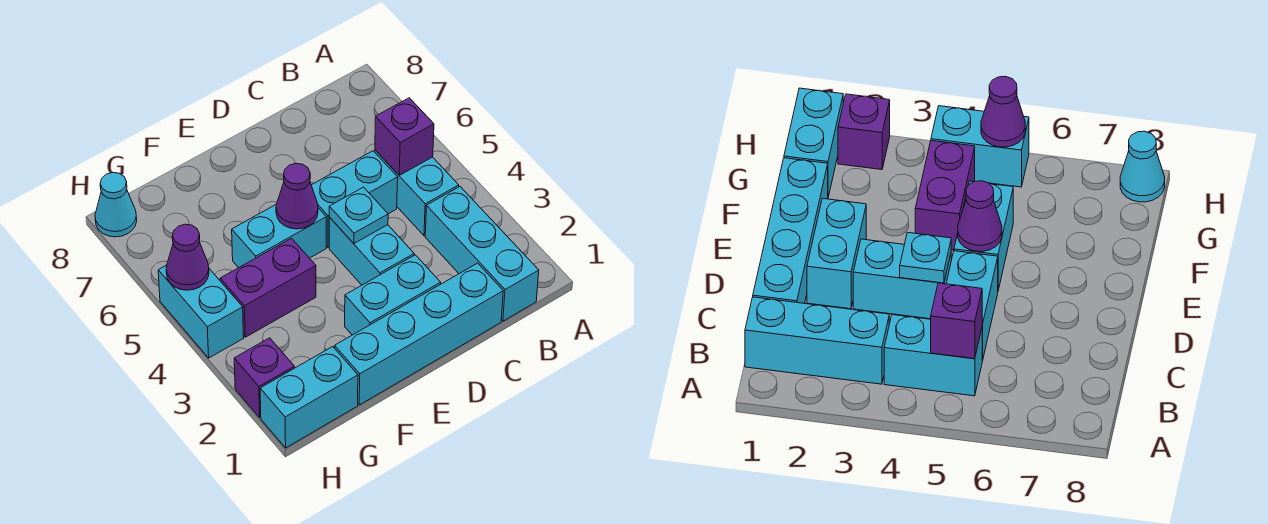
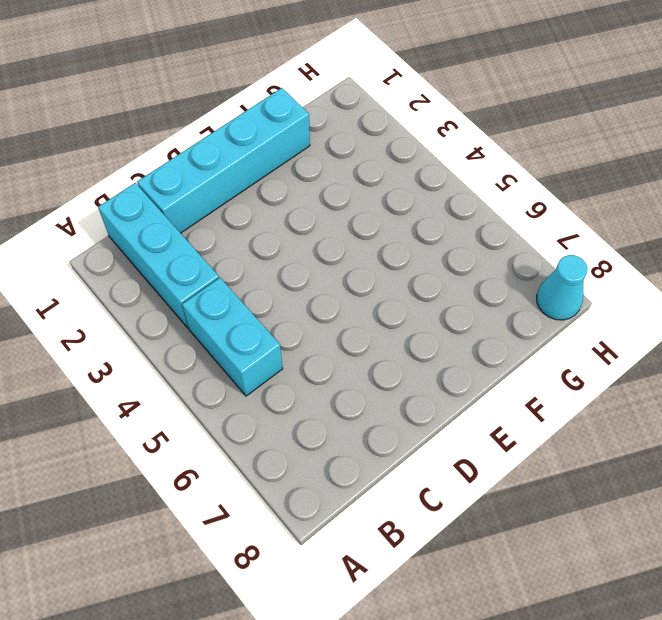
none -> cyan 1x2 brick [311,151,398,248]
none -> cyan 1x2 brick [345,255,441,335]
none -> cyan 1x2 brick [329,217,414,285]

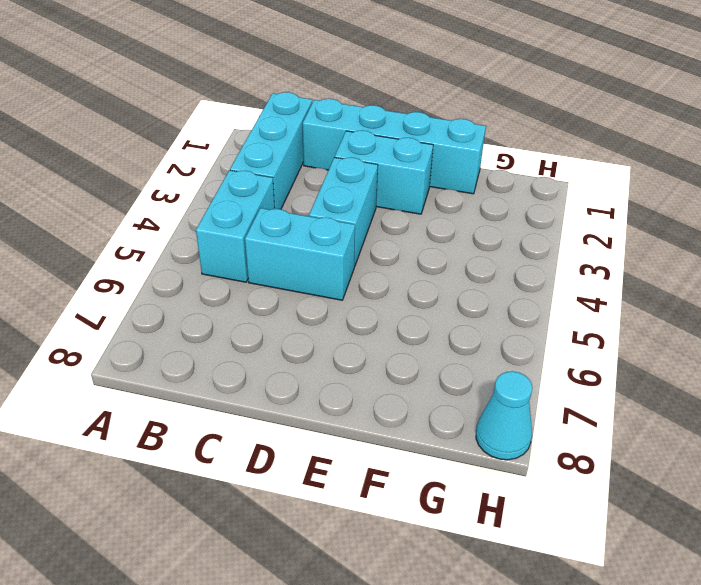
none -> cyan 1x2 brick [232,204,326,268]
none -> purple 1x2 brick [220,238,316,337]
none -> cyan 1x2 brick [260,347,358,448]

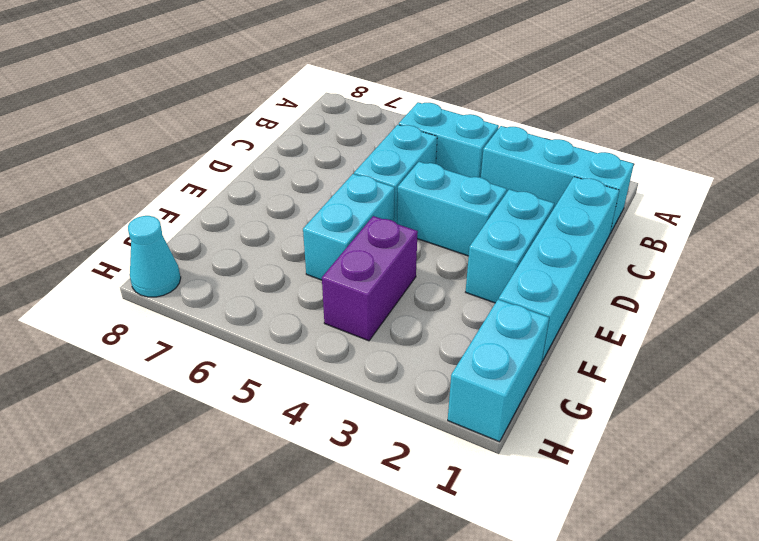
none -> purple 1x1 brick [234,338,295,417]
none -> cyan 1x2 brick [158,265,244,358]
none -> purple 1x1 brick [375,98,434,175]

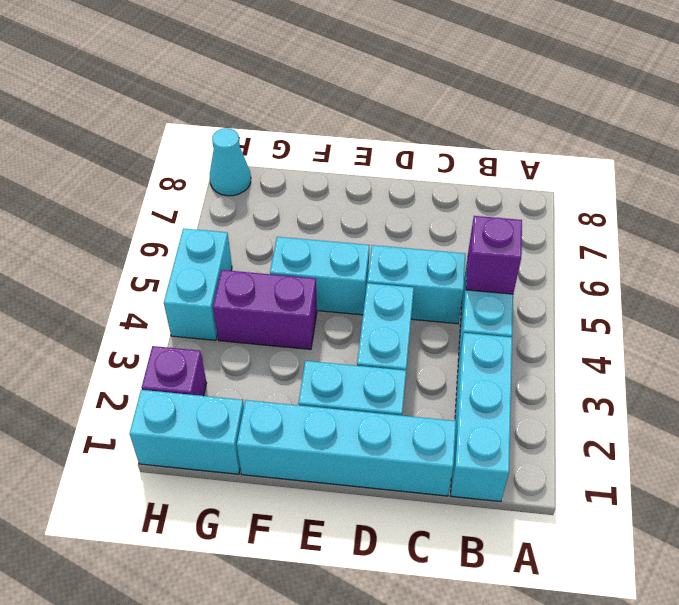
none -> cyan 1x1 plate [329,187,388,243]
none -> purple 1x1 cone [276,163,318,229]
none -> purple 1x1 cone [166,224,209,290]

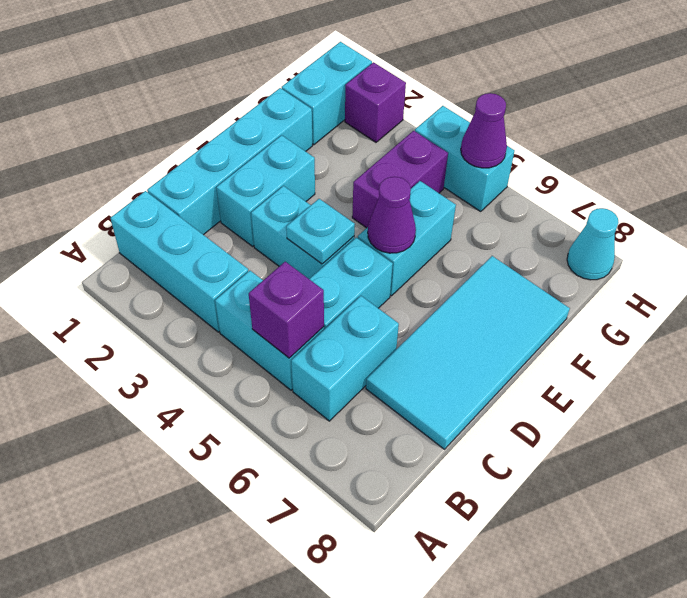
cyan 1x2 brick [291,296,399,421] -> none
cyan 2x4 tile [366,256,570,449] -> none

